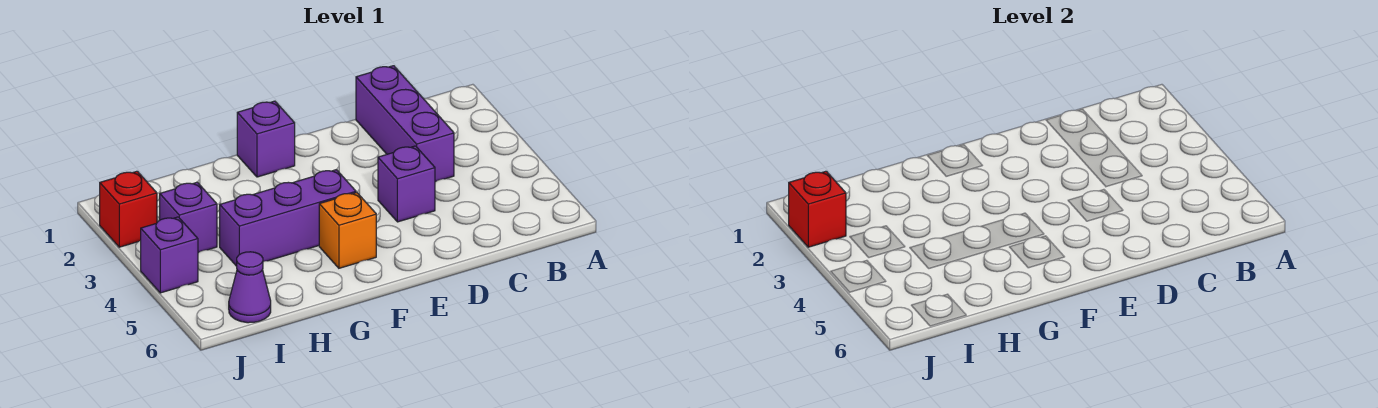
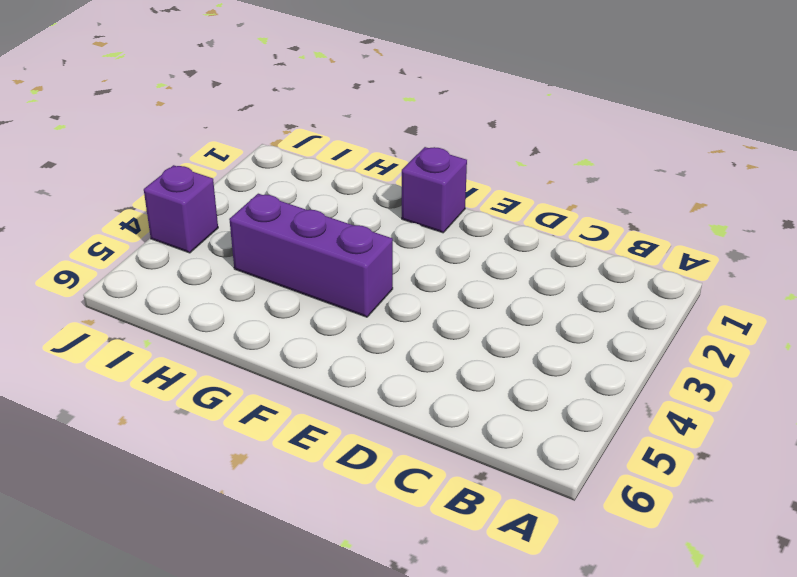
none -> purple 1x3 brick [356,66,454,182]
none -> purple 1x1 brick [378,146,435,222]

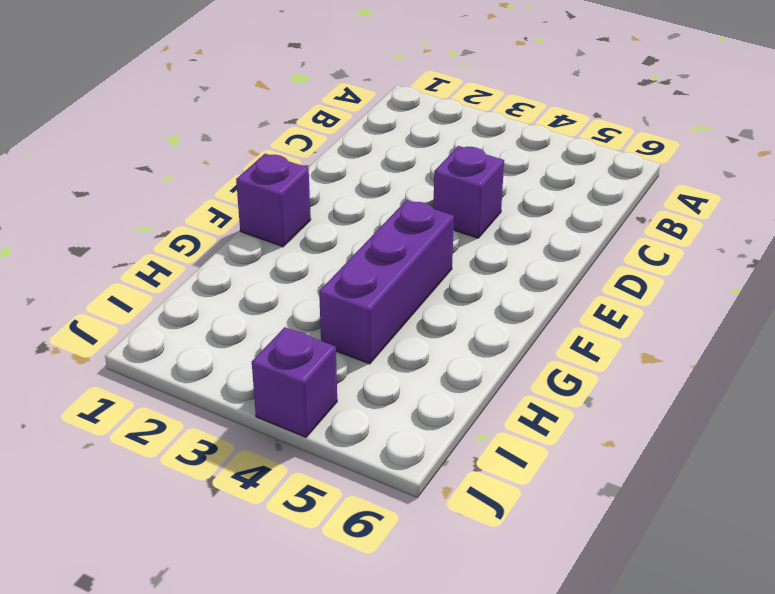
none -> purple 1x3 brick [356,66,454,182]
none -> orange 1x1 brick [319,192,376,268]

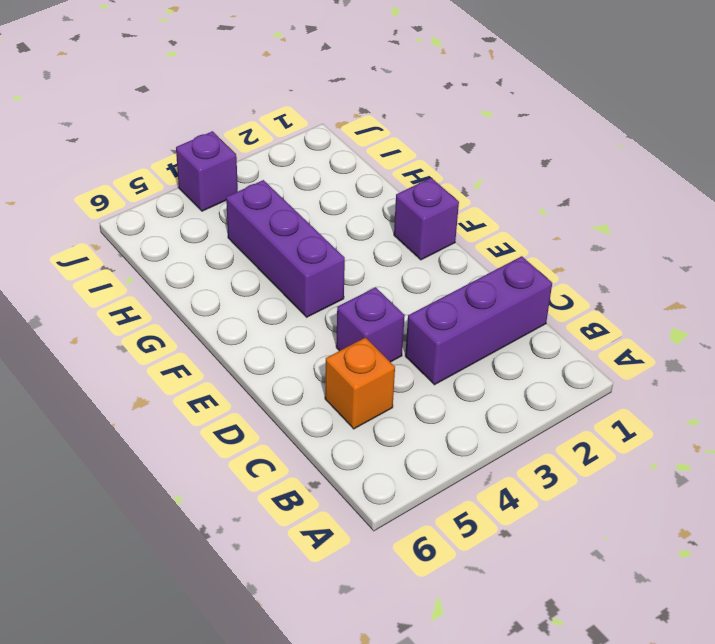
orange 1x1 brick [325,338,395,429] -> orange 1x1 brick moved to [319,192,376,268]
none -> purple 1x1 brick [160,182,217,253]
none -> purple 1x1 cone [229,252,271,323]

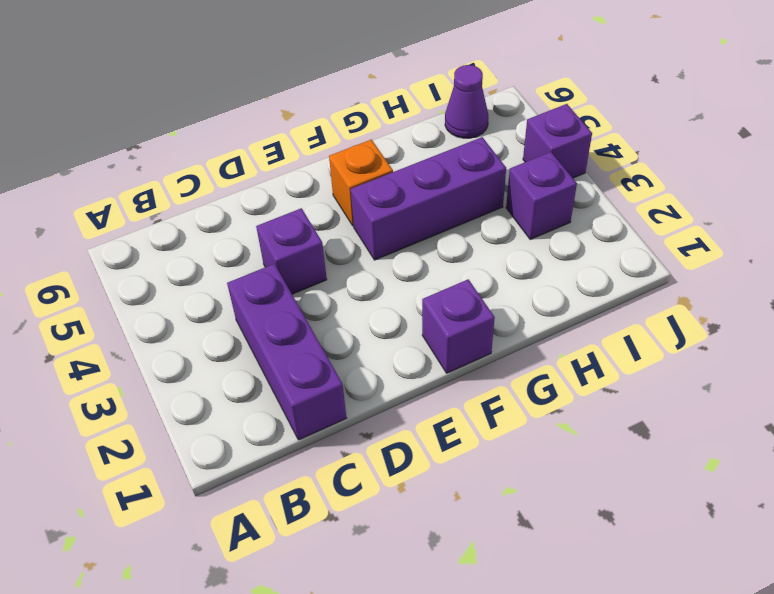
none -> red 1x1 brick [100,171,157,247]
none -> red 1x1 brick [789,171,846,247]

